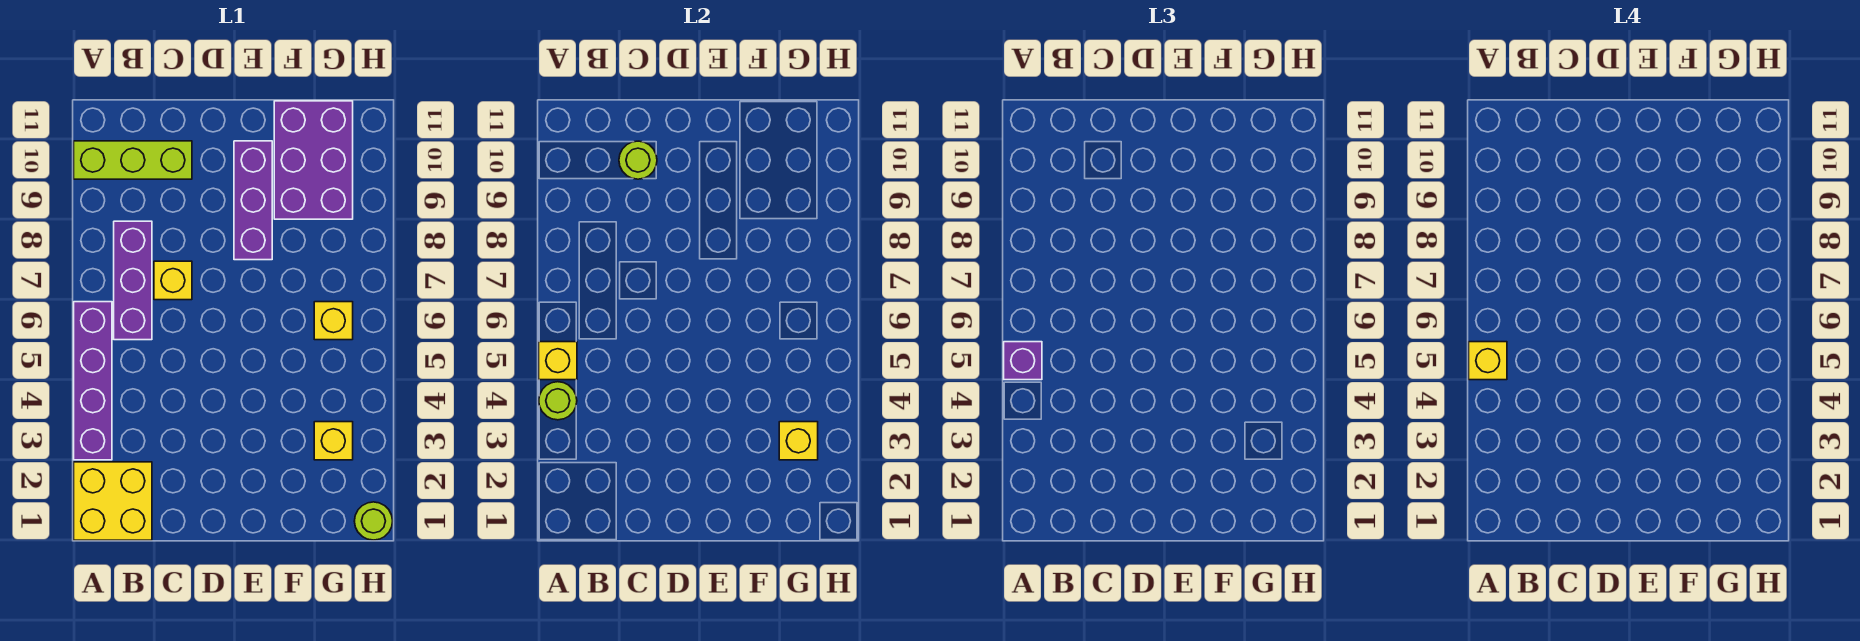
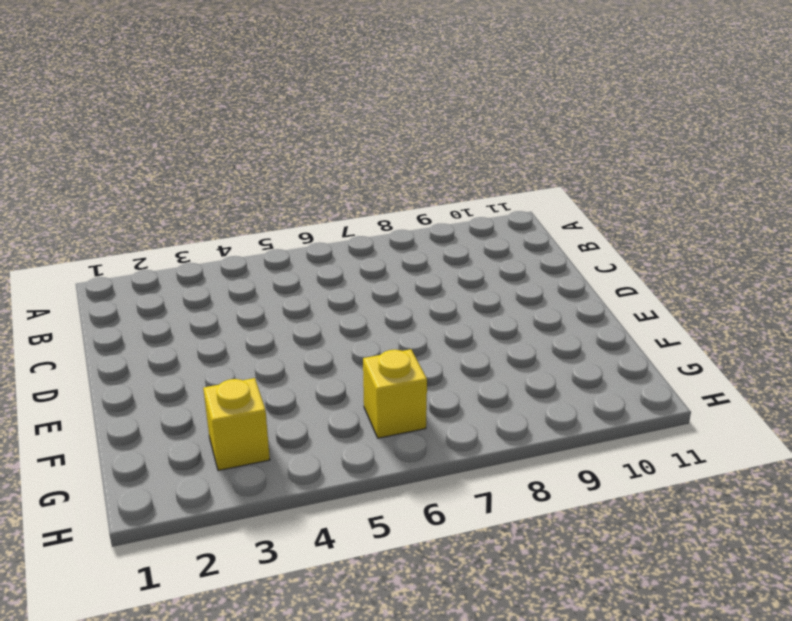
none -> yellow 2x2 brick [74,462,152,540]
none -> purple 1x4 brick [74,302,112,460]
none -> lime 1x3 brick [74,141,192,179]

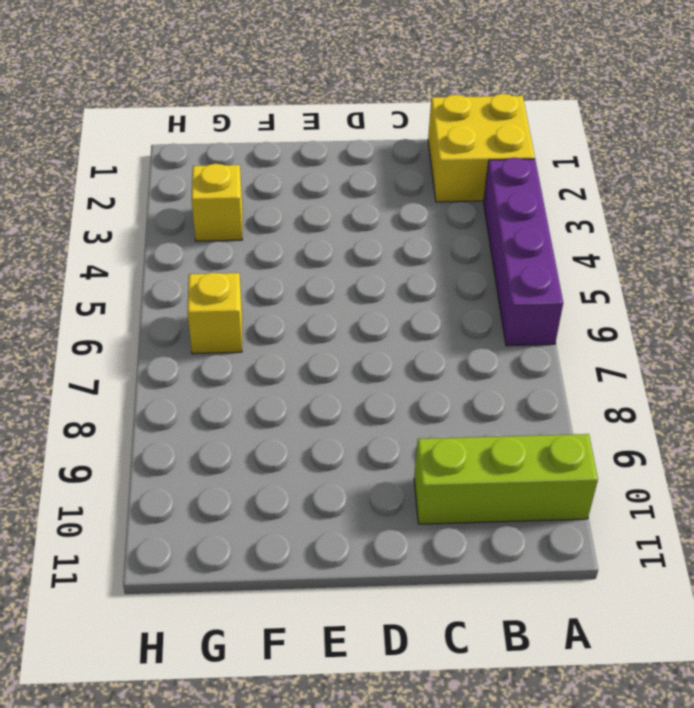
none -> purple 1x3 brick [114,221,152,340]
none -> yellow 1x1 brick [154,261,192,300]
none -> purple 1x3 brick [234,141,272,260]

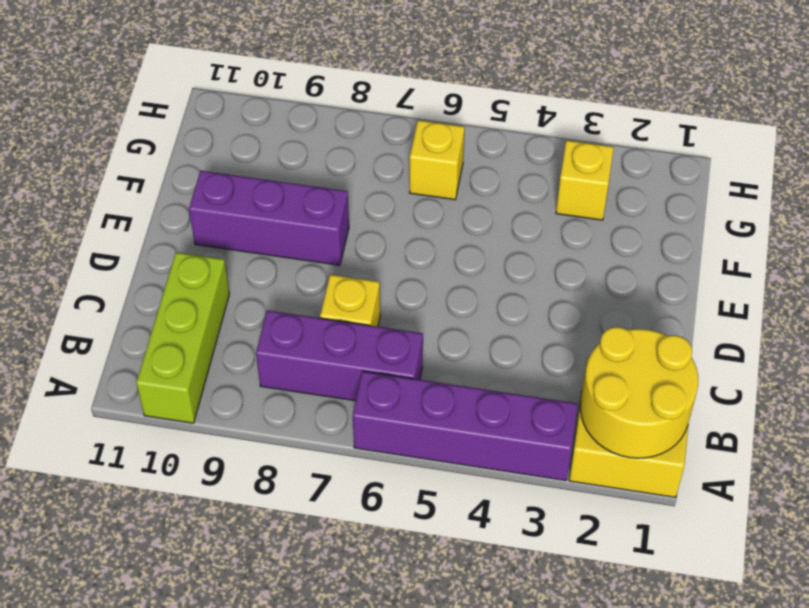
yellow 2x2 round brick [580,327,698,458] -> none
none -> purple 2x3 brick [274,101,353,219]
none -> lime 1x1 round brick [354,502,393,540]
none -> lime 1x1 round brick [539,382,577,420]

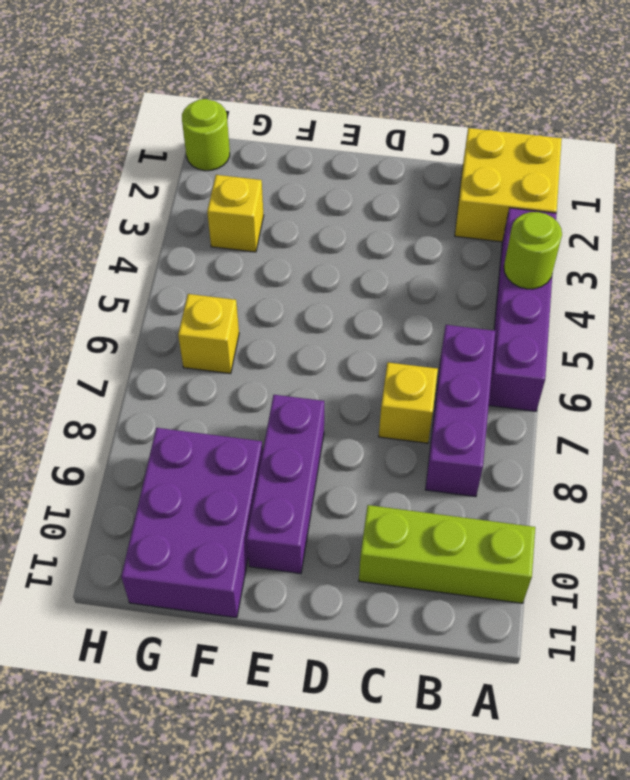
none -> yellow 1x1 brick [539,342,577,380]
none -> lime 1x1 round brick [619,141,657,179]
none -> yellow 1x1 brick [779,422,818,460]

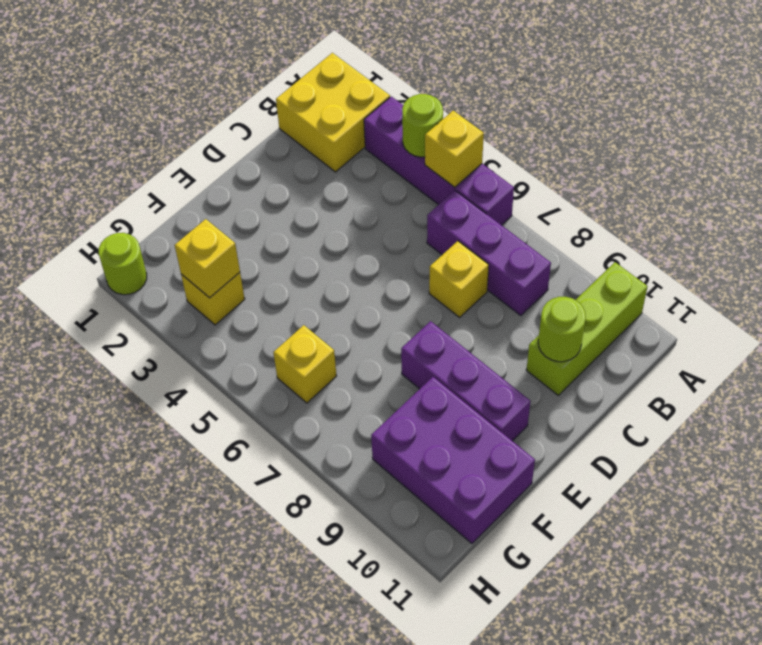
none -> purple 1x1 brick [1004,342,1042,380]
none -> yellow 1x1 brick [1469,342,1507,380]

